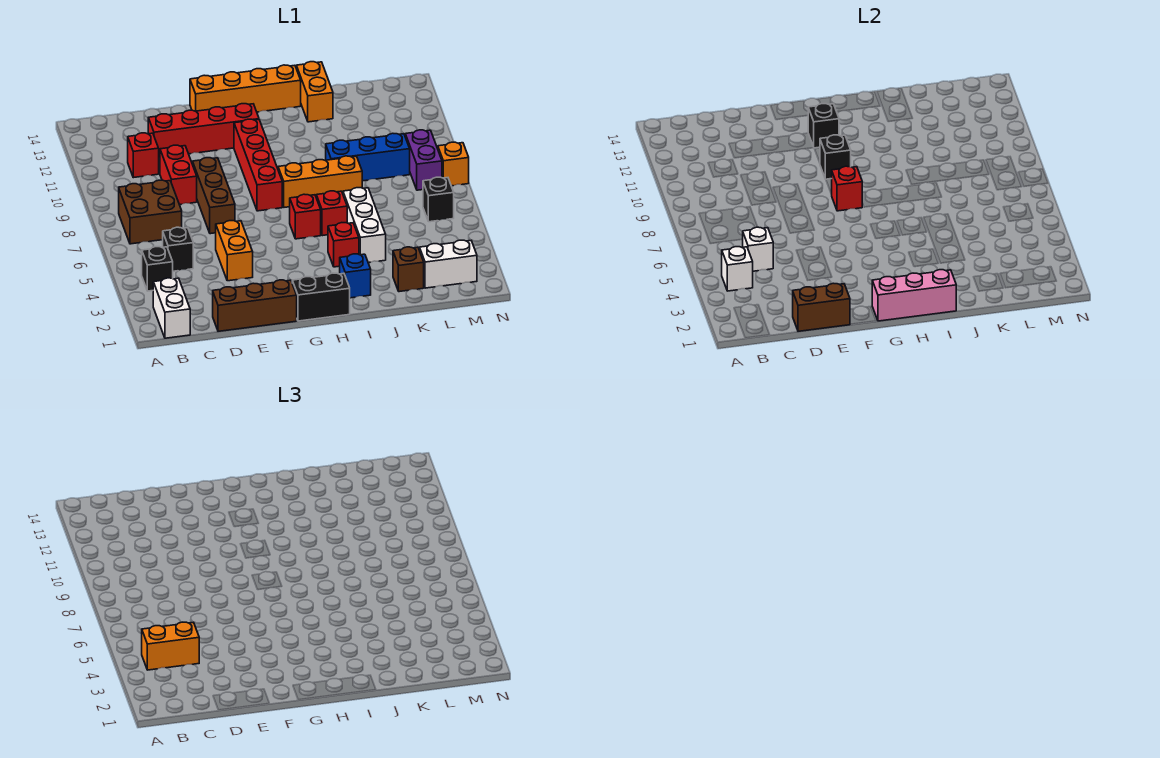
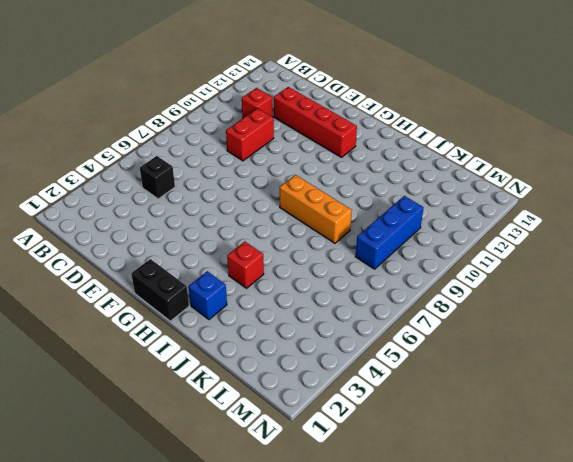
blue 1x3 brick [356,196,424,269] -> blue 1x3 brick turned to [326,133,410,181]
none -> white 1x2 brick [153,278,190,338]
none -> black 1x1 brick [142,247,173,291]
none -> brown 2x2 brick [119,180,182,244]
none -> brown 1x3 brick [213,280,297,331]

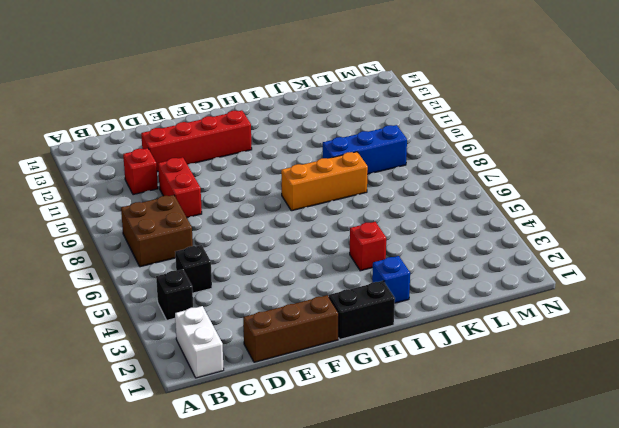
none -> orange 1x2 brick [216,221,253,281]
none -> brown 1x3 brick [193,158,235,234]
none -> orange 1x4 brick [190,65,301,112]
none -> red 1x4 brick [234,119,282,211]

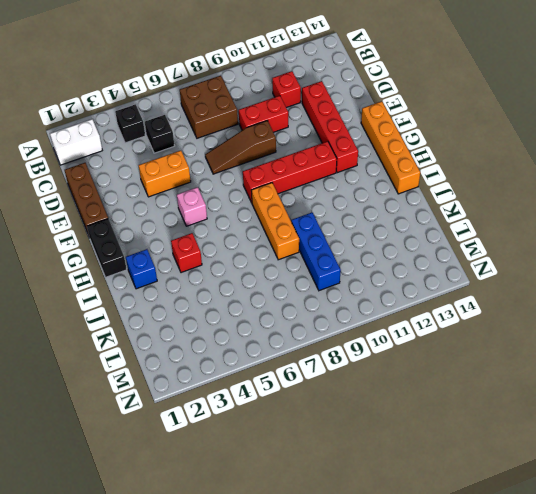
brown 1x3 slope [205,121,276,174] -> brown 1x3 brick [193,158,235,234]
pink 1x1 brick [177,187,207,226] -> none
none -> red 1x1 brick [290,194,321,239]
none -> red 1x1 brick [316,191,347,236]
none -> white 1x3 brick [343,188,386,263]
none -> orange 1x2 brick [296,62,333,122]

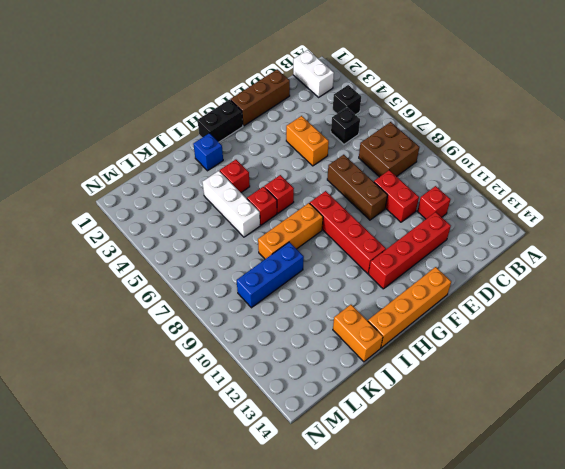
none -> brown 1x1 brick [393,247,424,292]
none -> white 1x2 brick [420,240,477,288]
none -> black 1x1 brick [423,177,454,222]
none -> purple 1x2 brick [405,130,442,190]

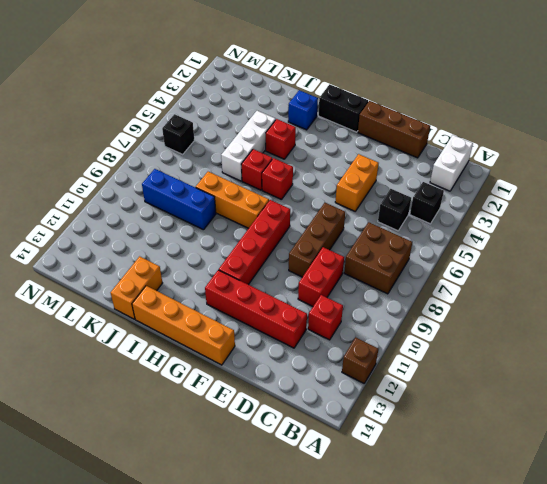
brown 1x1 brick [342,337,378,383] -> brown 1x1 brick moved to [393,247,424,292]
none -> white 1x2 brick [420,240,477,288]
none -> purple 1x2 brick [405,130,442,190]
none -> orange 1x1 brick [438,142,469,186]
none -> white 1x1 brick [722,247,753,291]

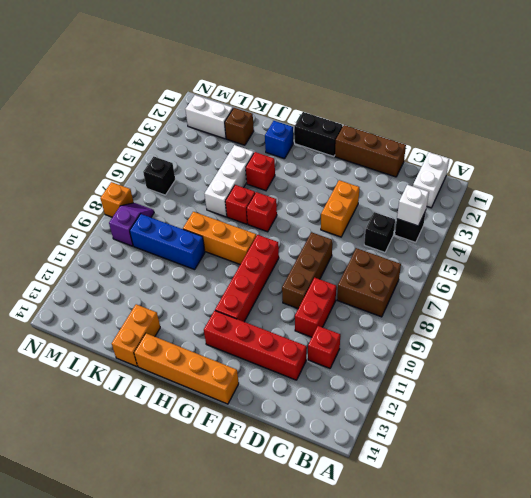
purple 1x2 slope [109,203,154,246] -> purple 1x2 brick [405,130,442,190]
none -> white 1x1 brick [742,227,773,271]
none -> brown 1x2 brick [793,283,850,331]
none -> pink 1x3 brick [872,270,956,321]
none -> red 1x1 brick [832,166,862,211]

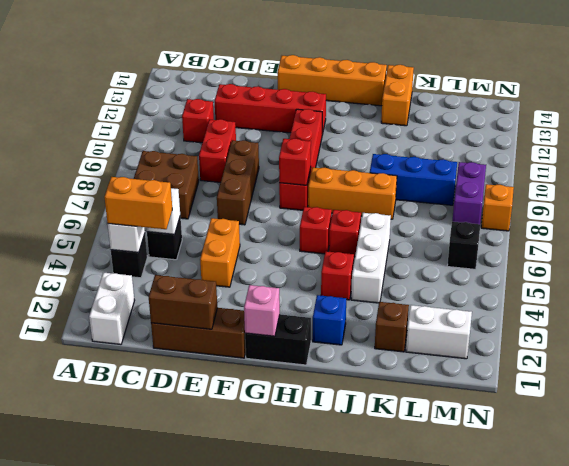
pink 1x1 brick [244,285,280,336] -> pink 1x3 brick [872,270,956,321]
none -> black 1x1 brick [820,135,851,179]
none -> black 1x1 brick [808,104,839,148]

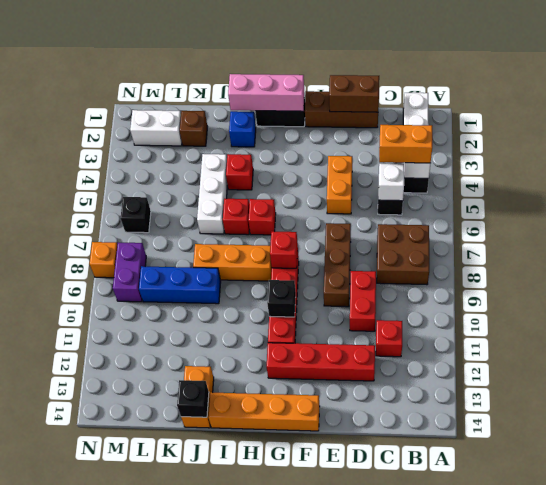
black 1x1 brick [177,380,209,417] -> black 1x1 brick moved to [808,104,839,148]

